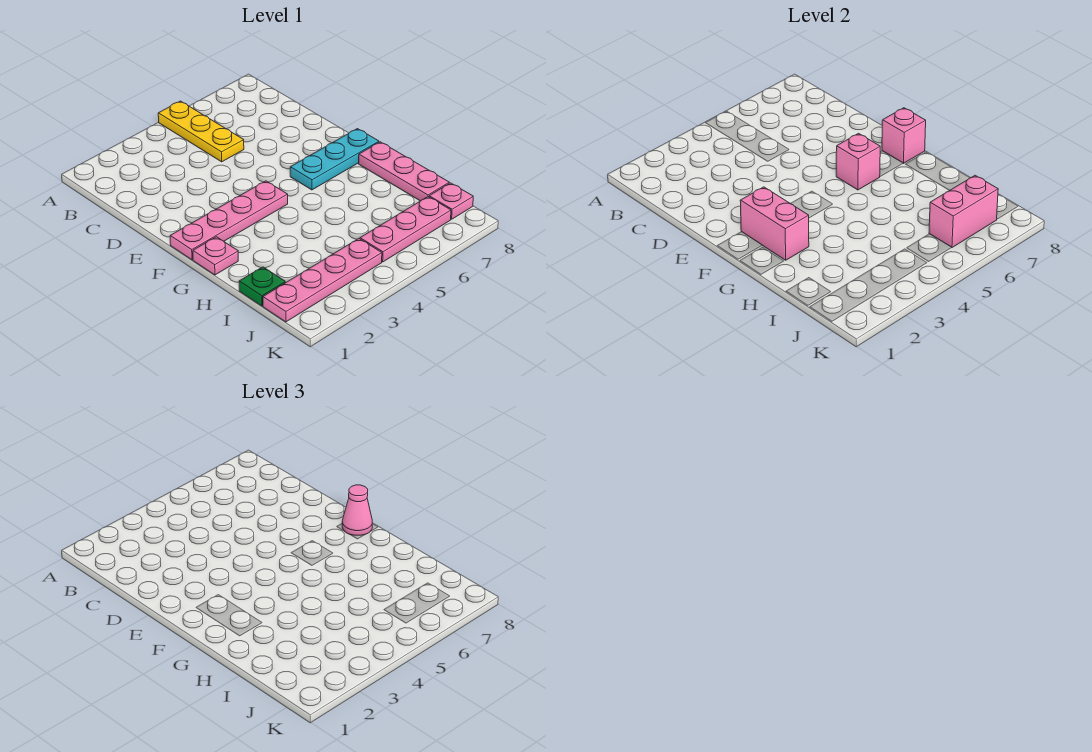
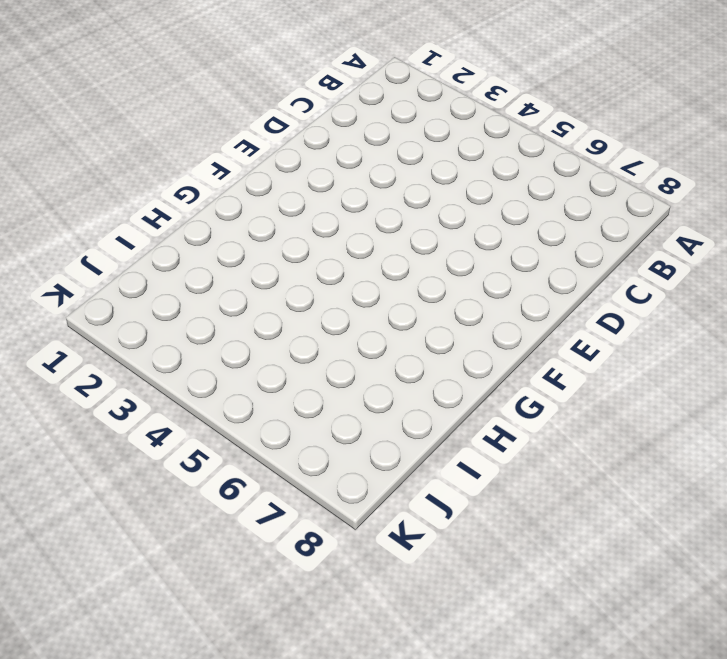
none -> yellow 1x3 plate [158,101,244,162]
none -> pink 1x4 plate [170,181,288,260]
none -> cyan 1x3 plate [290,129,379,190]

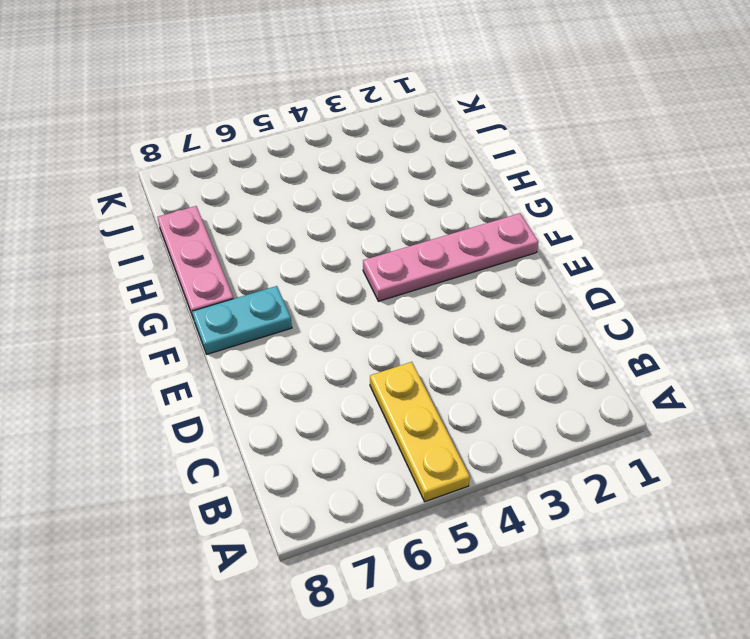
cyan 1x2 plate [192,286,292,354] -> cyan 1x3 plate [290,129,379,190]
none -> pink 1x1 plate [193,237,238,275]
none -> green 1x1 plate [239,267,285,306]
none -> pink 1x4 plate [263,239,382,322]

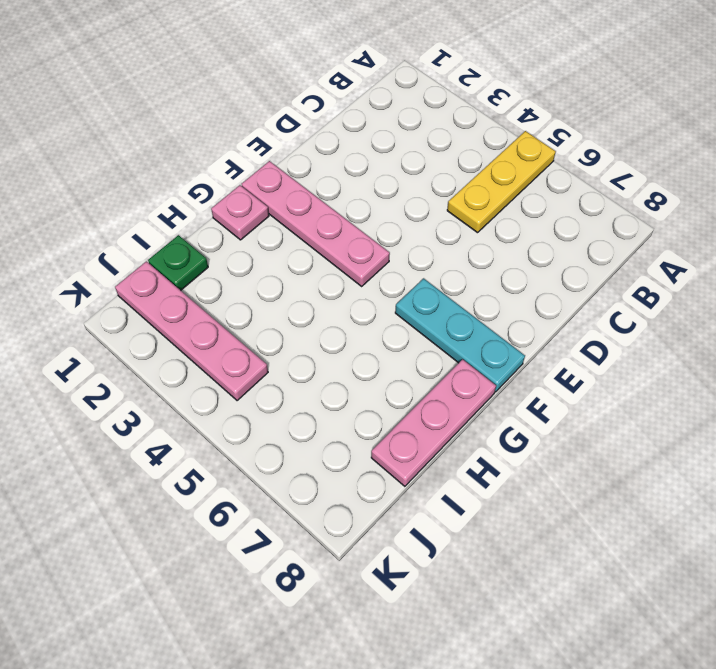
none -> pink 1x3 plate [360,197,451,262]
none -> pink 1x1 plate [429,183,473,219]
none -> pink 1x2 brick [740,187,809,260]

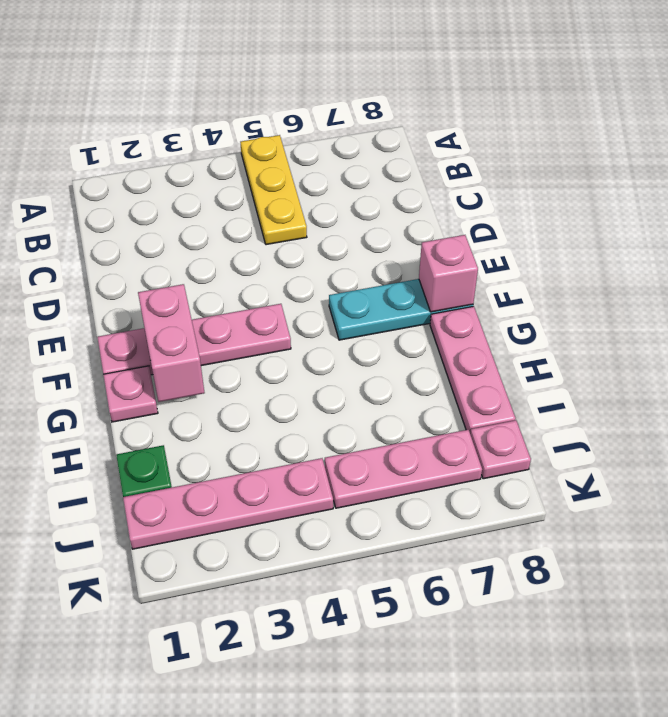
none -> pink 1x1 brick [836,133,880,190]
none -> pink 1x2 brick [929,175,998,248]
none -> pink 1x1 cone [342,485,372,535]

